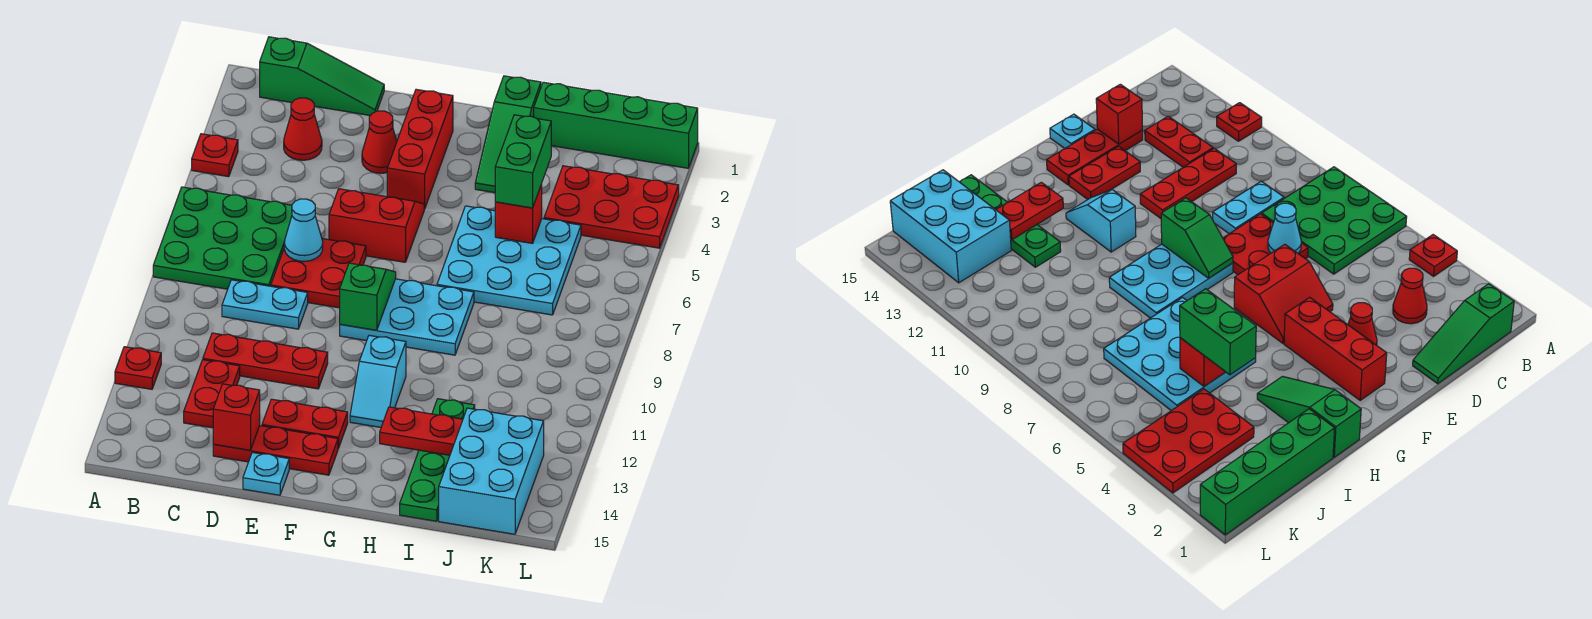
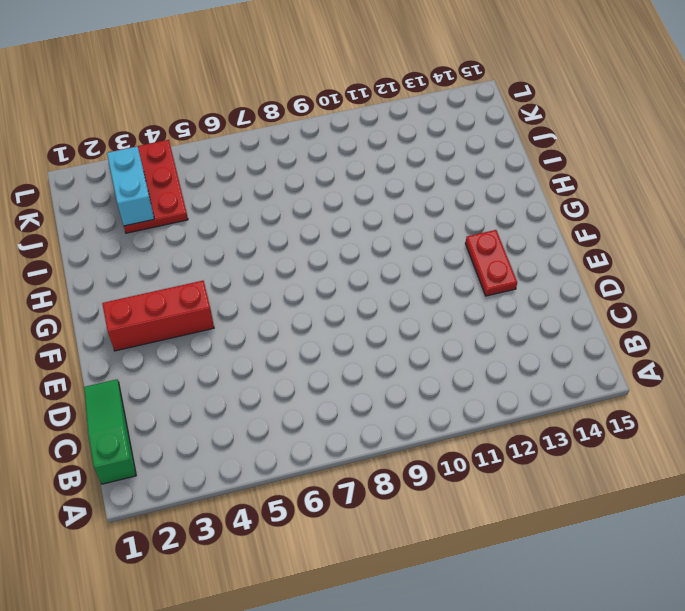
cyan 1x2 brick [107,146,154,226] -> none
none -> red 1x1 plate [192,134,238,177]
none -> green 3x3 plate [153,187,292,289]
none -> red 1x1 plate [115,347,161,389]

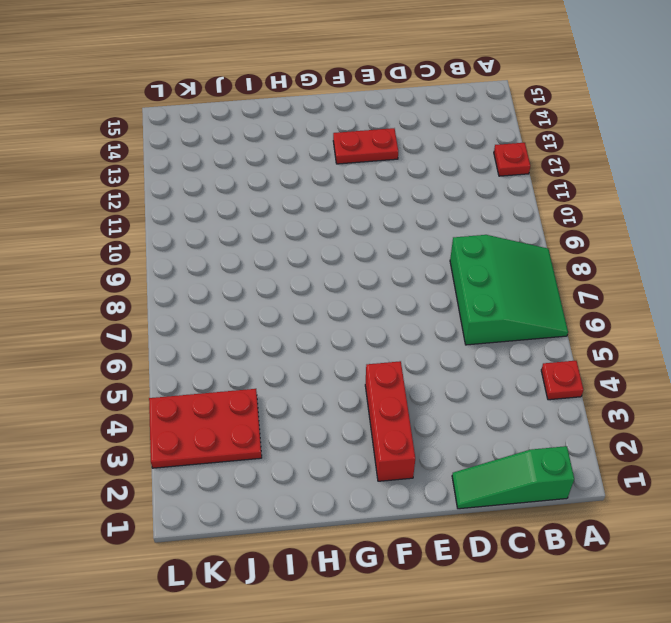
green 3x3 slope [450,235,568,345] -> green 3x3 plate [153,187,292,289]
none -> red 1x1 cone [284,98,322,160]
none -> cyan 1x2 plate [222,280,308,329]
none -> red 1x3 plate [203,333,328,389]

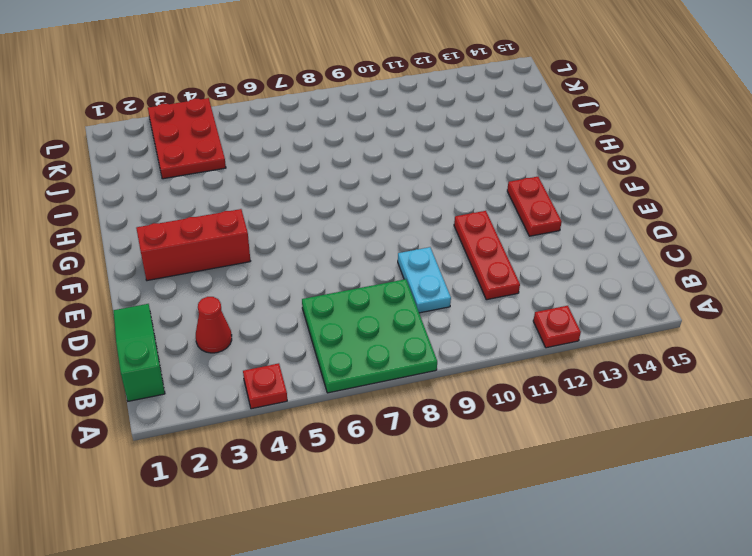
none -> red 1x2 plate [184,360,240,428]
none -> red 2x2 plate [271,239,366,308]
none -> red 1x3 plate [213,426,338,475]

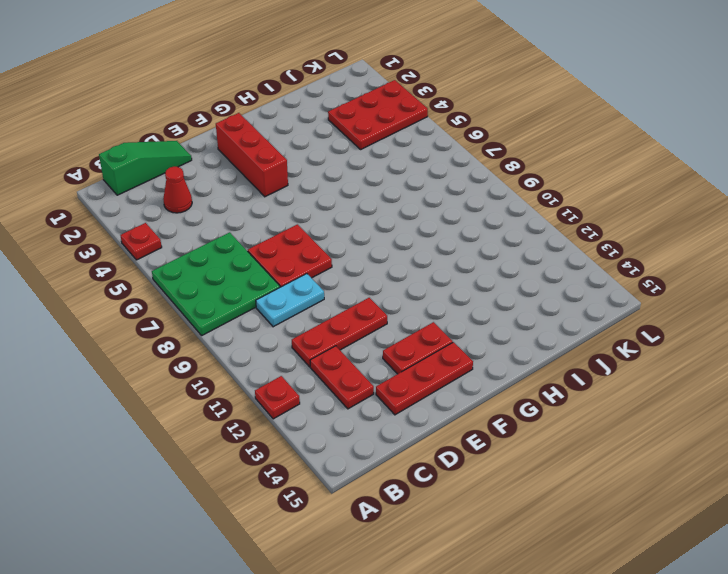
none -> red 1x1 cone [362,111,397,173]
none -> red 2x2 slope [329,189,424,262]
none -> cyan 1x1 plate [243,452,289,495]

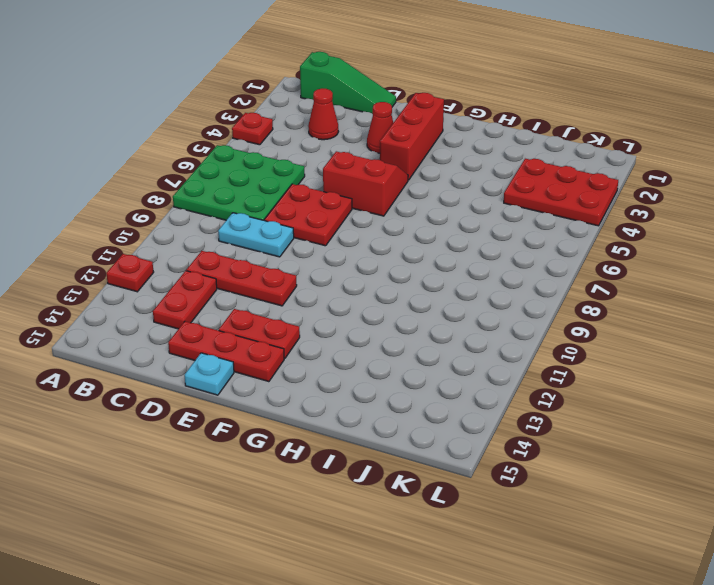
none -> cyan 2x3 plate [340,279,474,355]
none -> cyan 1x2 slope [350,335,406,427]
none -> green 1x3 slope [475,76,541,193]

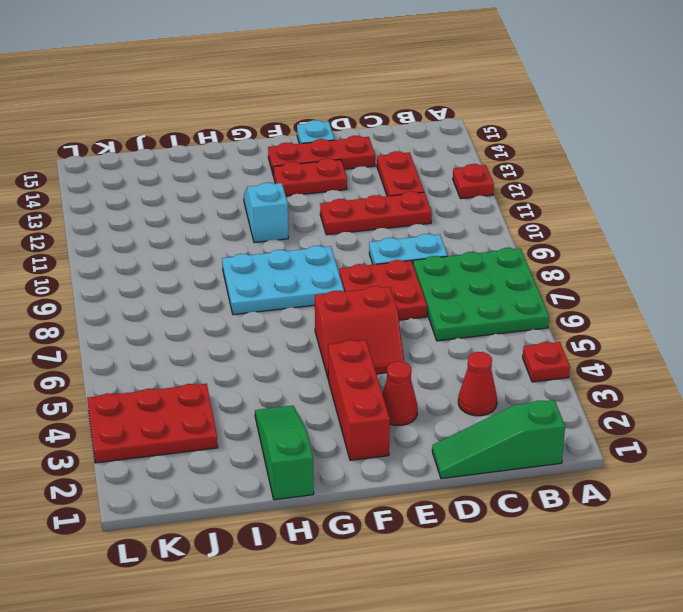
none -> cyan 3x3 plate [437,206,581,315]
none -> green 1x4 brick [534,82,698,168]
none -> green 1x4 plate [400,399,475,521]

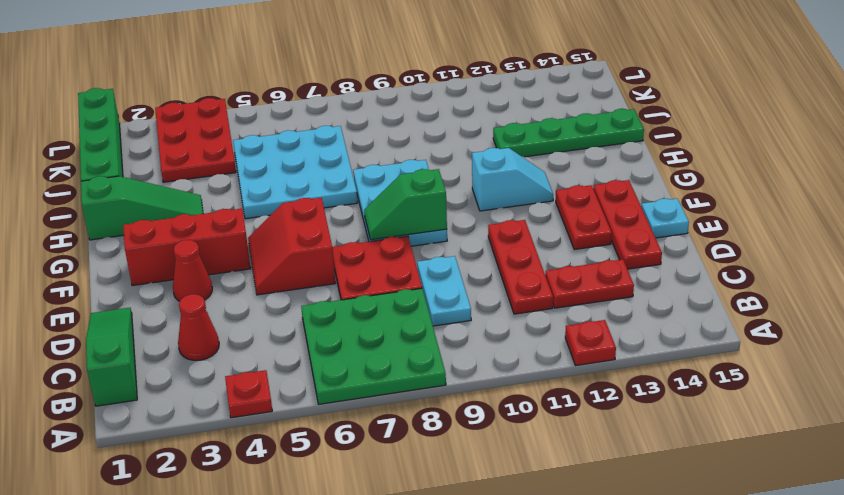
none -> cyan 2x3 brick [439,408,544,534]
none -> cyan 1x1 cone [284,199,323,261]
none -> red 1x1 brick [213,384,260,450]

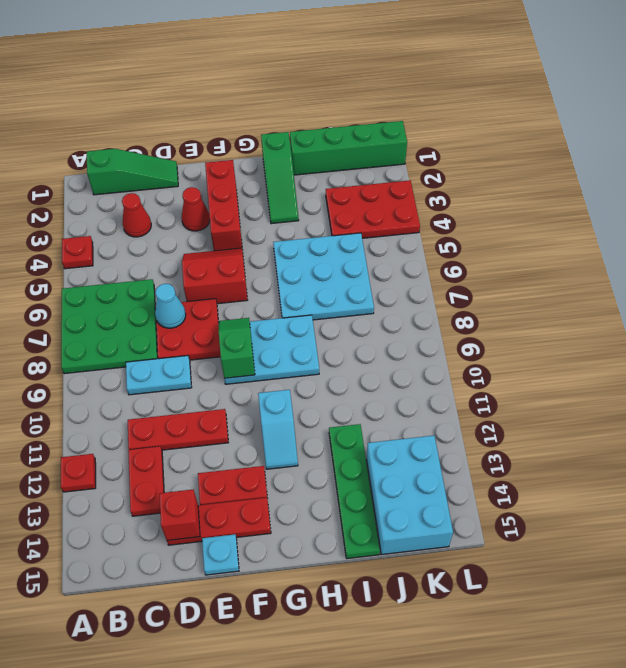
none -> red 1x2 plate [380,407,463,455]
none -> red 1x1 brick [495,184,542,243]
none -> green 1x2 brick [495,115,551,208]

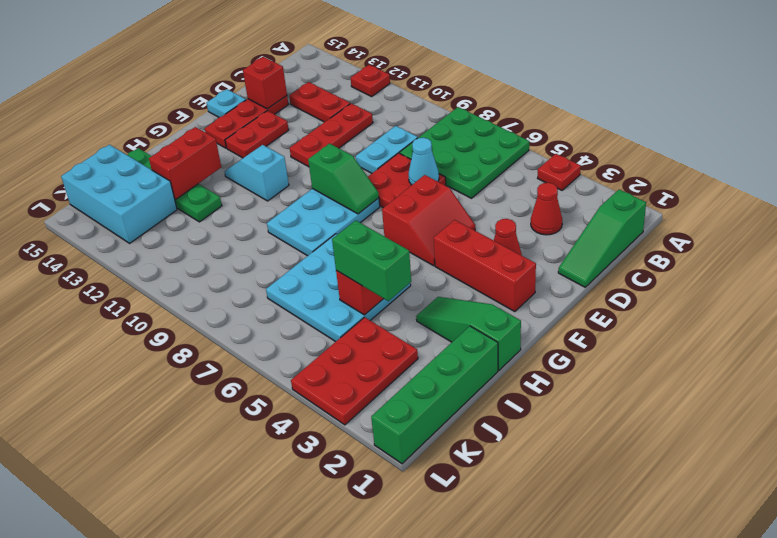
red 1x2 brick [149,127,221,199] -> red 1x2 plate [380,407,463,455]

